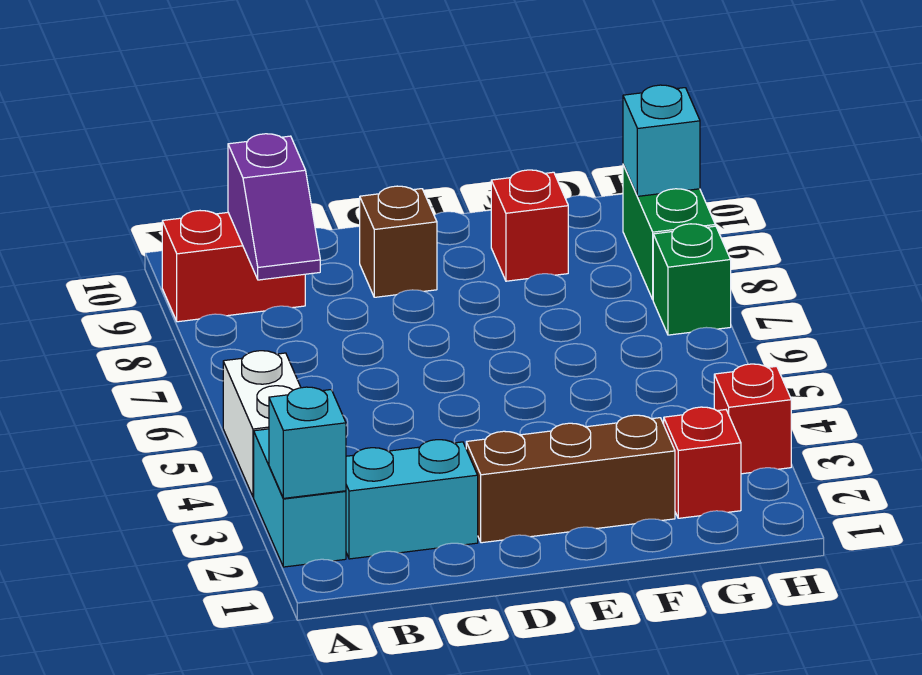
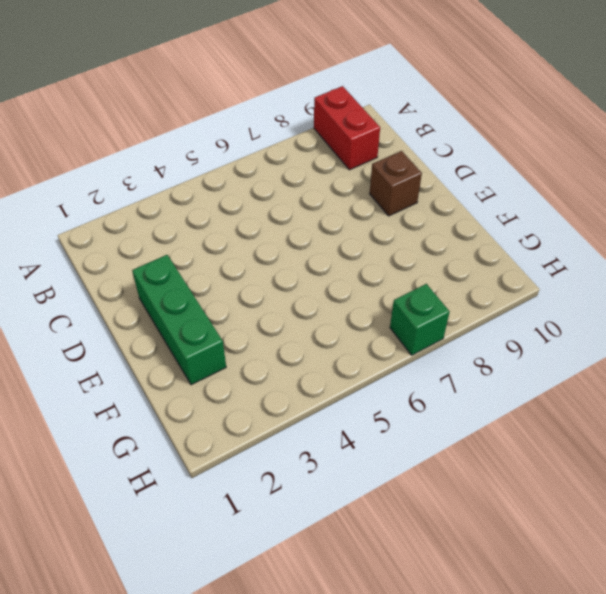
green 1x3 brick [132,255,226,385] -> brown 1x3 brick [466,415,675,543]
none -> cyan 1x2 brick [254,429,346,567]
none -> white 1x2 brick [223,351,301,497]
none -> cyan 1x2 brick [346,440,478,559]

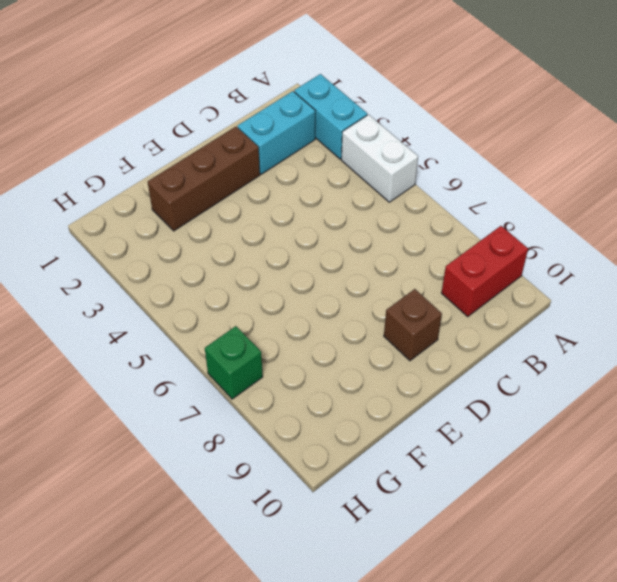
none -> red 1x1 brick [491,170,568,281]
none -> red 1x1 brick [664,407,741,518]
none -> red 1x1 brick [714,364,791,474]

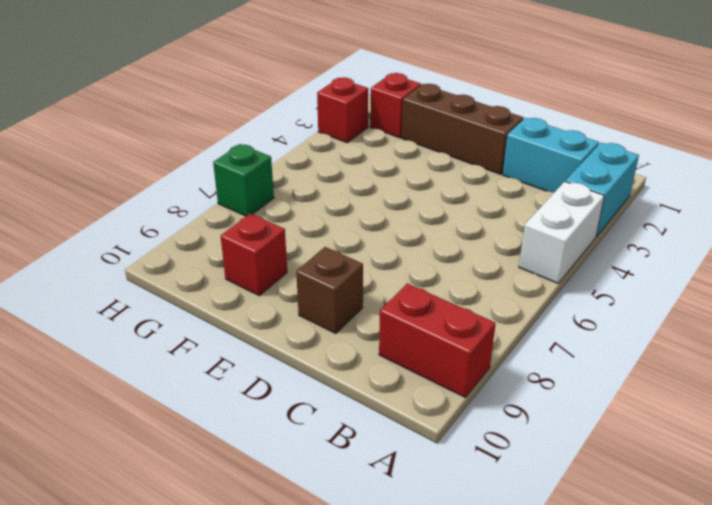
none -> green 1x2 brick [623,165,715,299]
none -> cyan 1x1 brick [269,387,346,498]
none -> purple 1x2 slope [228,134,320,280]

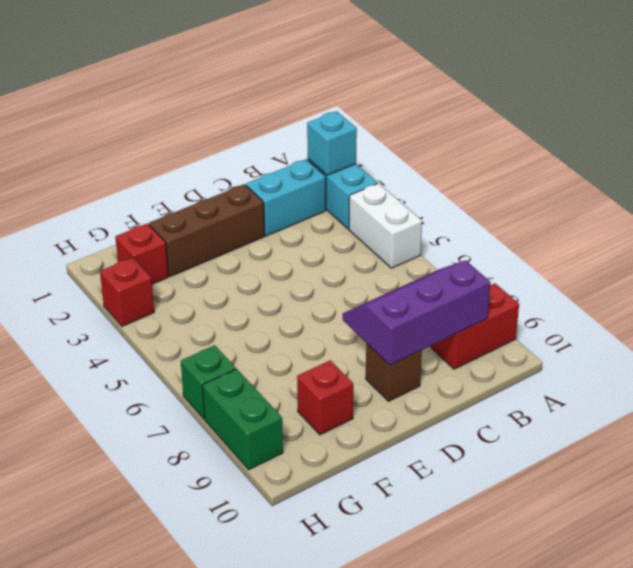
purple 2x3 slope [343,260,490,365] -> purple 1x2 slope [228,134,320,280]
none -> cyan 1x1 brick [623,85,700,196]

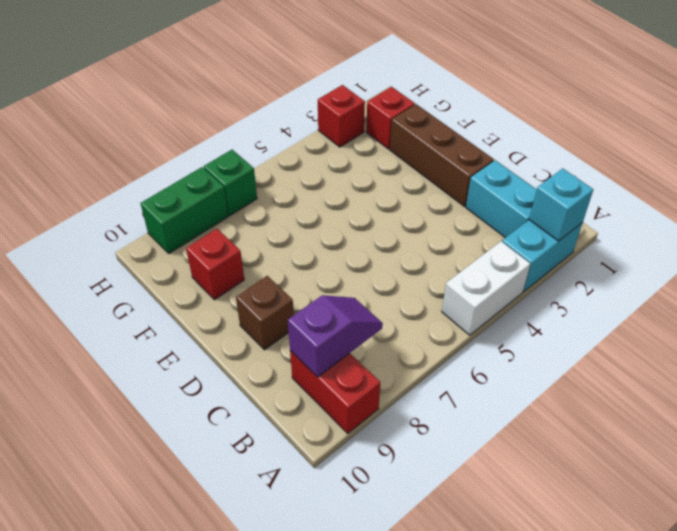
none -> cyan 1x1 brick [623,85,700,196]

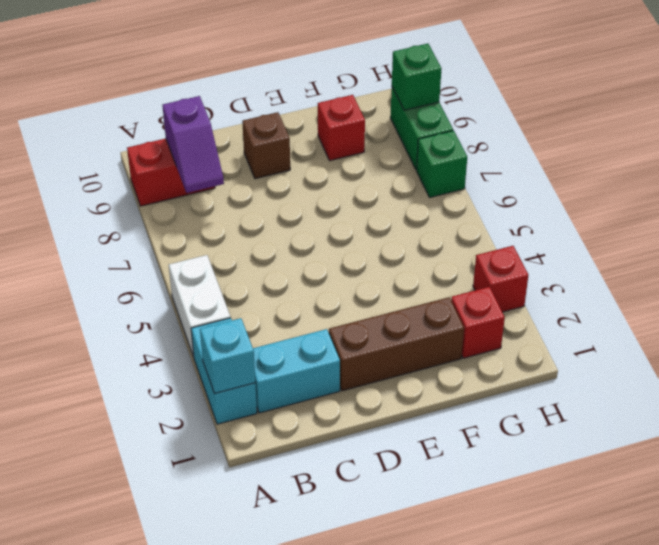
green 1x1 brick [392,44,442,110] -> cyan 1x1 brick [623,85,700,196]

